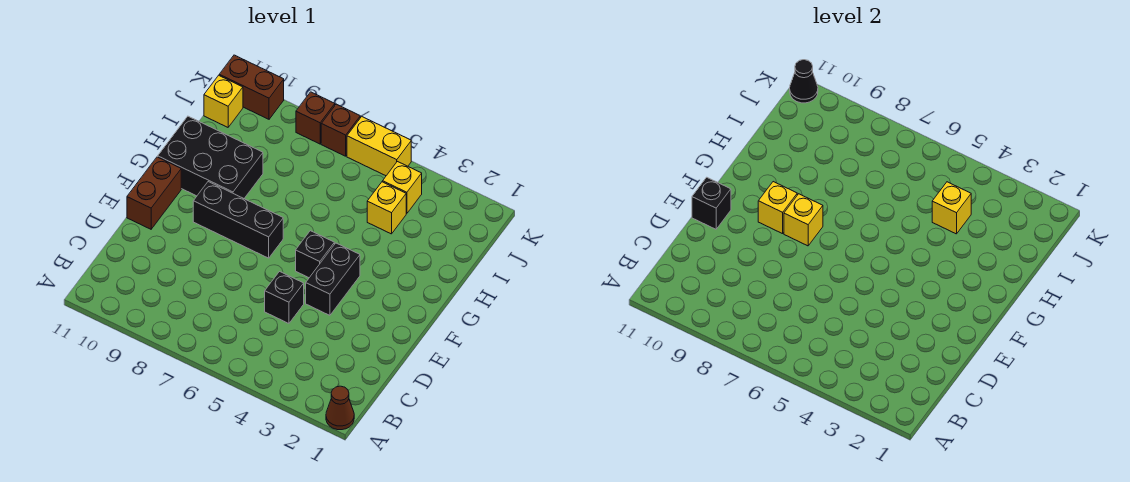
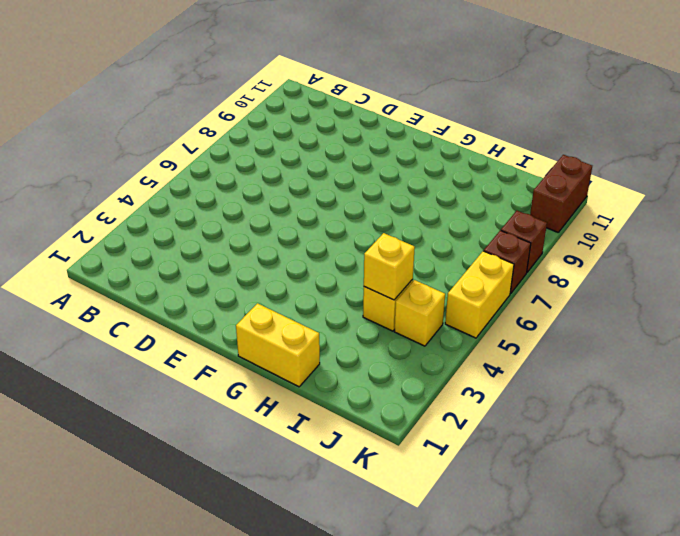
yellow 1x2 brick [236,303,320,387] -> none
none -> brown 1x1 cone [326,386,354,430]
none -> black 1x1 brick [265,272,304,323]
none -> black 1x2 brick [306,243,360,315]

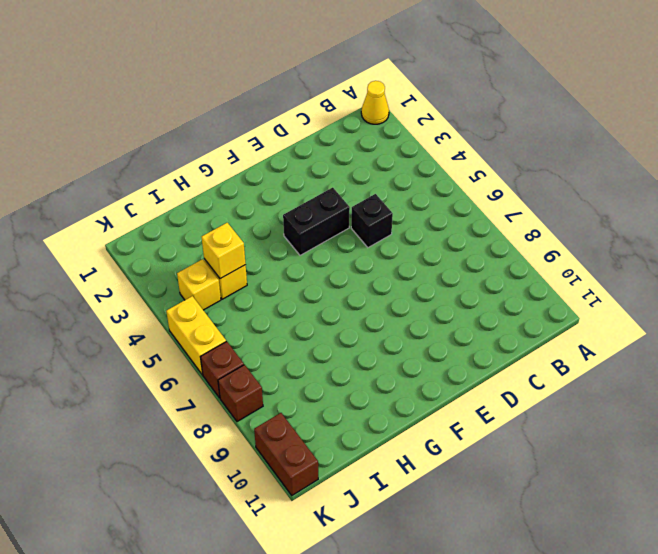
yellow 1x1 cone [361,81,389,124] -> brown 1x1 cone [326,386,354,430]
none -> brown 1x2 brick [127,157,181,229]
none -> black 1x1 brick [296,231,334,278]
none -> black 1x3 brick [193,182,283,258]

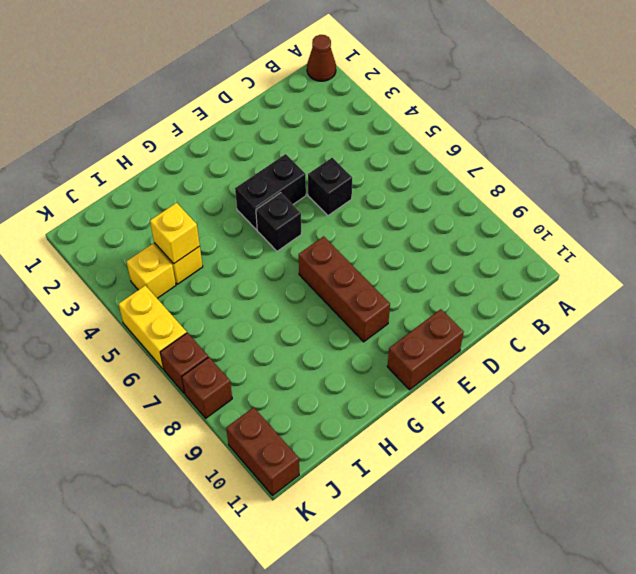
brown 1x3 brick [299,236,390,342] -> black 1x3 brick [193,182,283,258]
none -> black 2x3 brick [158,116,263,198]
none -> yellow 1x1 brick [204,75,243,127]
none -> black 1x1 brick [692,177,731,229]

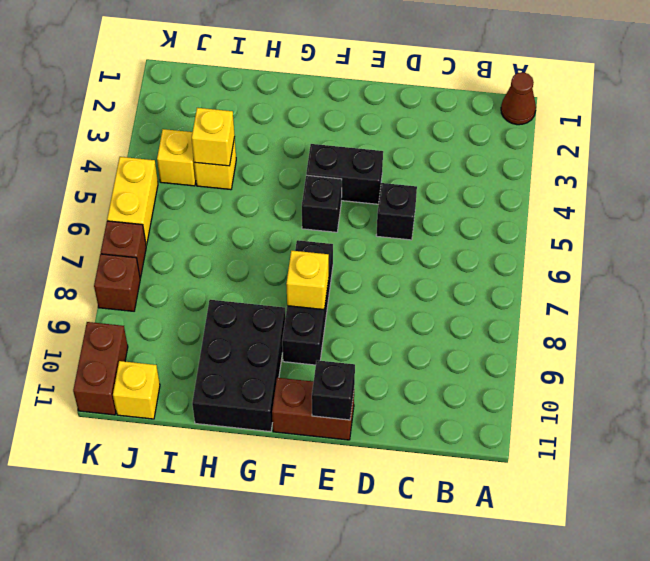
none -> yellow 1x1 brick [758,182,797,234]
none -> black 1x1 cone [790,60,818,103]

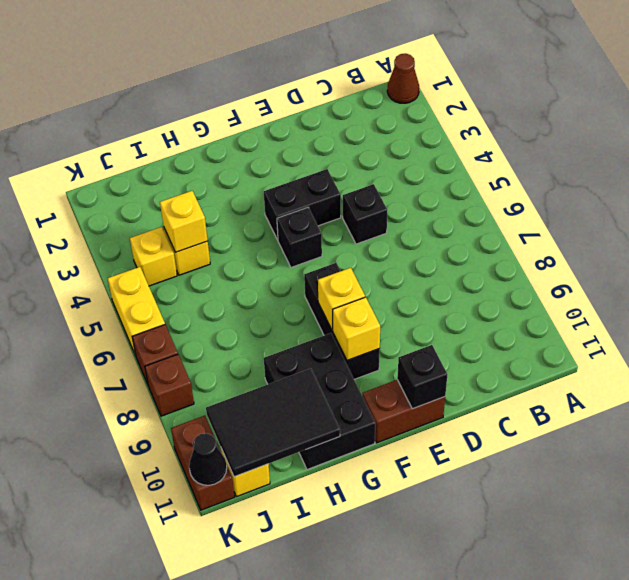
black 2x3 tile [206,369,340,477] -> none

